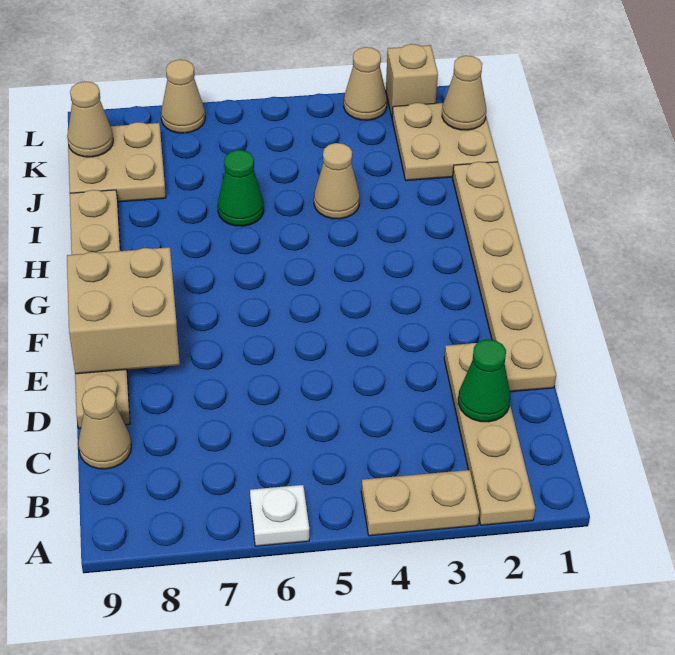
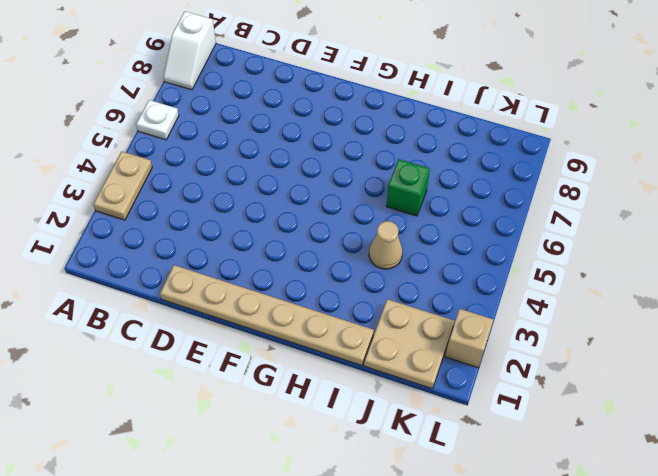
white 1x2 slope [163,12,216,90] -> none
green 1x1 brick [386,159,430,216] -> green 1x1 cone [218,150,264,226]
none -> tan 1x4 plate [444,343,535,525]
none -> tan 1x1 cone [78,386,131,469]
none -> tan 1x6 plate [70,190,130,429]

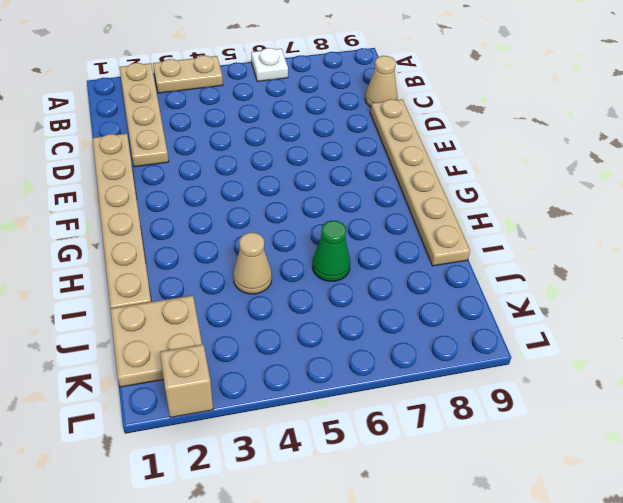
none -> tan 2x2 plate [68,122,166,202]
none -> tan 1x1 cone [344,47,387,120]
none -> tan 1x1 cone [161,60,205,133]

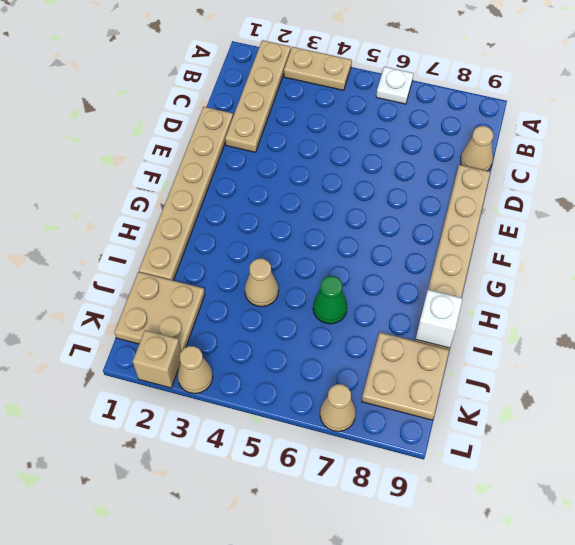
white 1x1 brick [416,290,463,348] -> none
none -> green 1x1 cone [458,339,510,422]
none -> tan 2x2 brick [67,247,180,374]
none -> tan 1x1 cone [442,56,486,130]

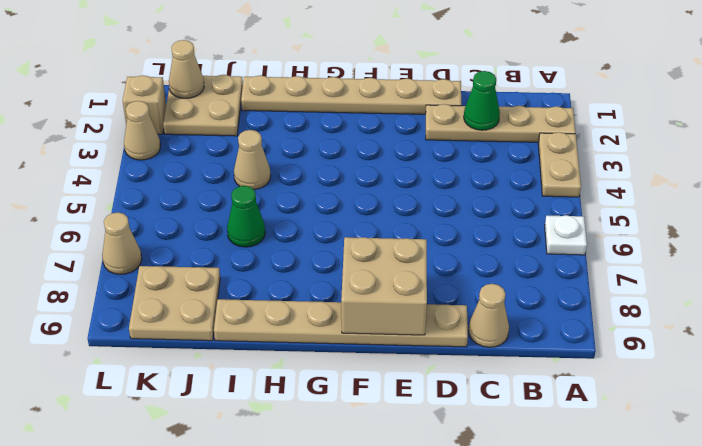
none -> tan 1x1 cone [67,81,113,157]

